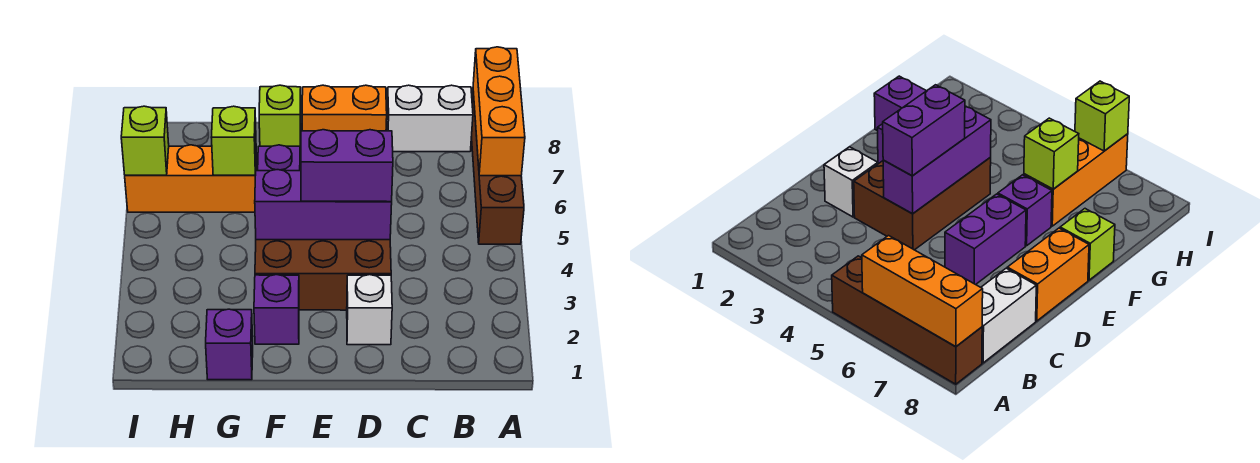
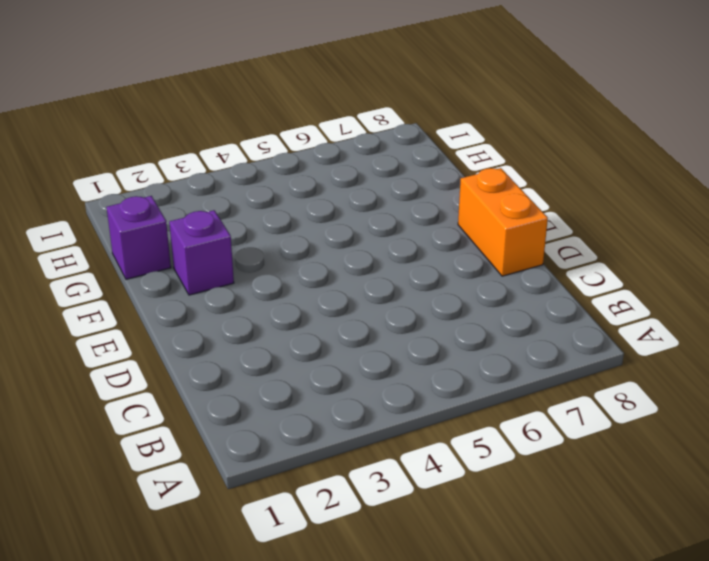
none -> brown 1x4 brick [471,92,524,244]
none -> white 1x2 brick [387,85,473,152]
none -> white 1x1 brick [347,275,392,345]

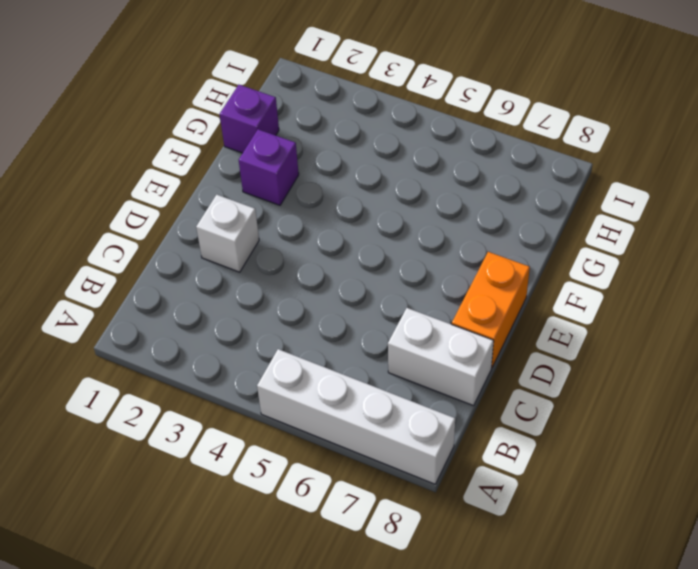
white 1x4 brick [257,349,455,484] -> brown 1x4 brick [471,92,524,244]
white 1x2 brick [388,308,494,406] -> white 1x2 brick turned to [387,85,473,152]
none -> brown 2x3 brick [255,240,391,310]
none -> purple 1x2 brick [945,194,1026,285]
none -> purple 1x1 brick [258,145,300,171]

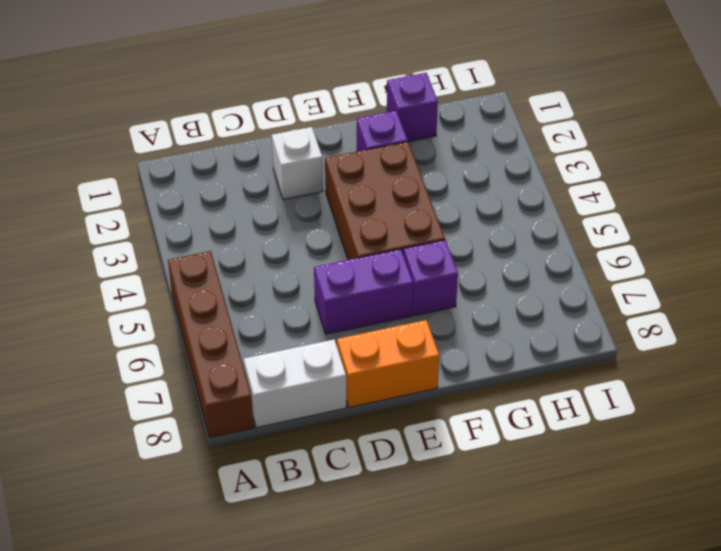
brown 2x3 brick [325,142,445,260] -> brown 2x3 brick turned to [255,240,391,310]
none -> lime 1x1 brick [259,85,301,151]
none -> orange 1x3 brick [125,145,257,212]
none -> orange 1x3 brick [473,47,525,176]

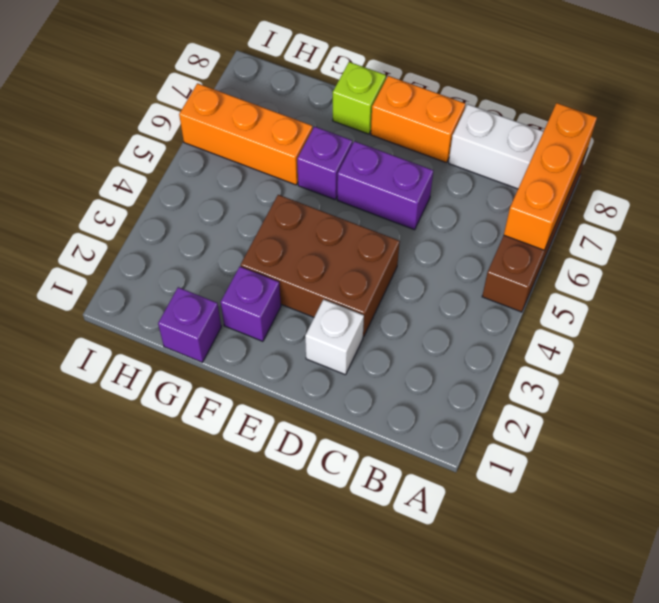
none -> purple 1x3 brick [255,170,392,240]
none -> lime 1x1 brick [211,106,256,175]
none -> lime 1x1 brick [121,106,169,175]

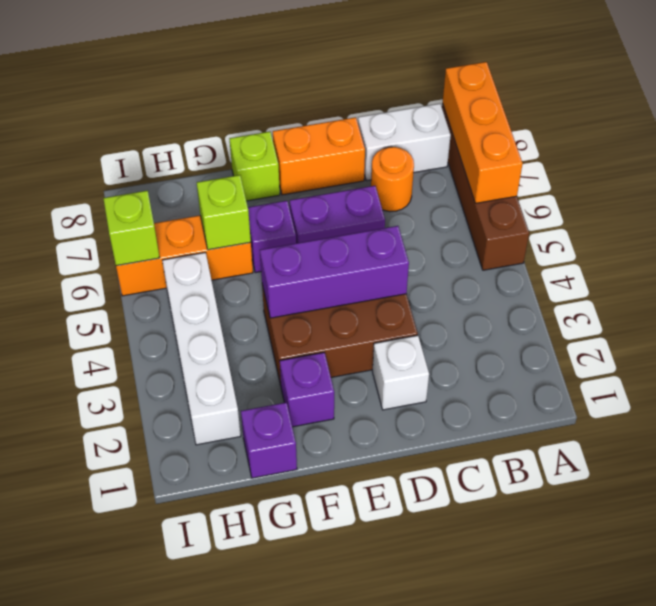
orange 1x1 round brick [371,147,414,212] -> none
white 1x4 brick [162,252,241,445] -> none
none -> purple 1x2 brick [301,130,393,202]

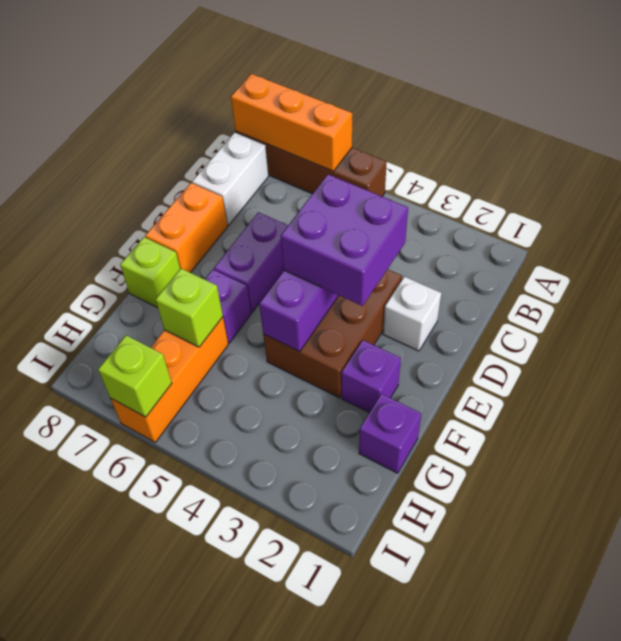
purple 2x2 brick [281,174,408,306] -> purple 1x2 brick [301,130,393,202]

